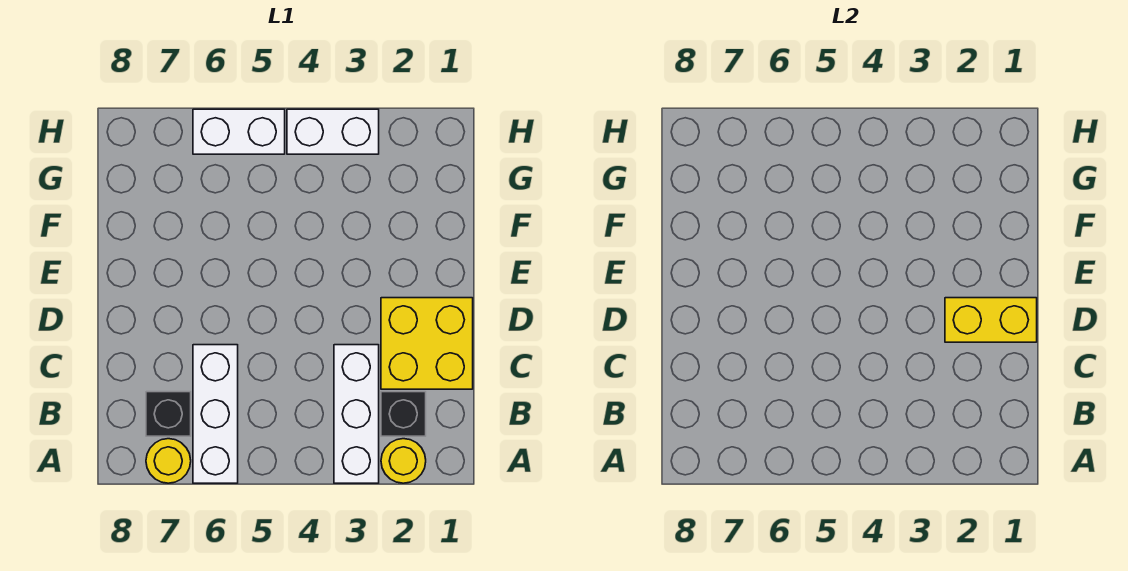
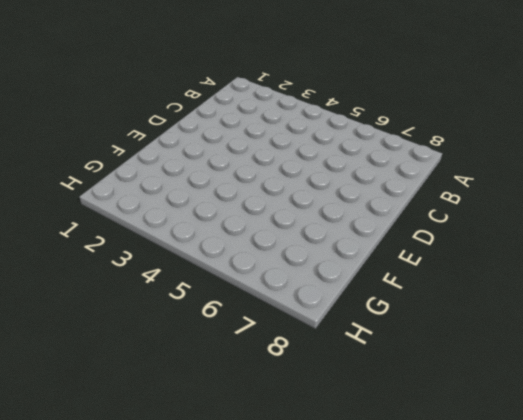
none -> yellow 1x1 round brick [381,439,426,483]
none -> white 1x3 brick [334,345,379,483]

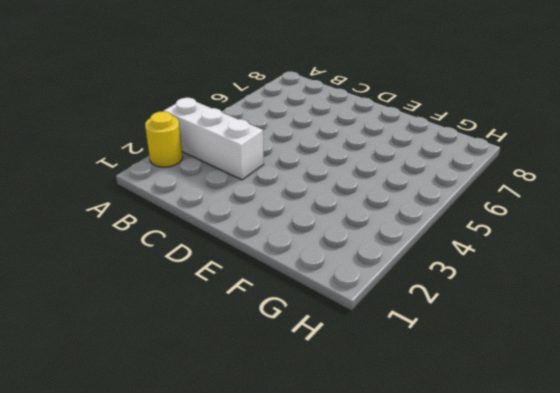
none -> white 1x3 brick [193,345,238,483]
none -> yellow 1x1 round brick [146,439,191,483]

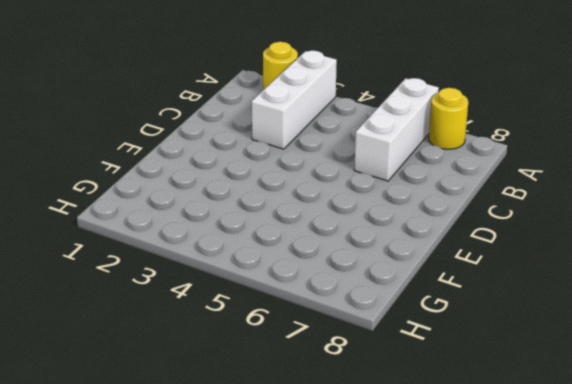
none -> black 1x1 brick [381,392,426,436]
none -> black 1x1 brick [146,392,191,436]

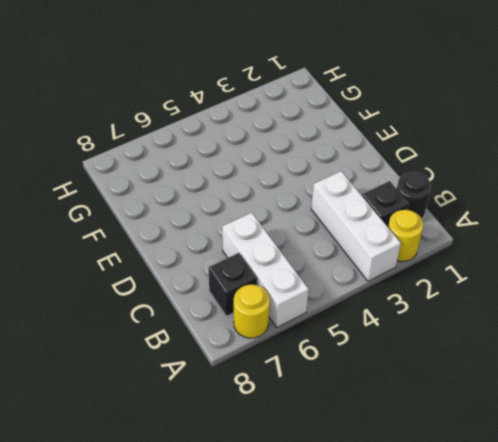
black 1x1 round brick [397,172,431,219] -> none
none -> yellow 2x2 brick [381,298,473,389]
none -> white 1x2 brick [287,109,379,154]

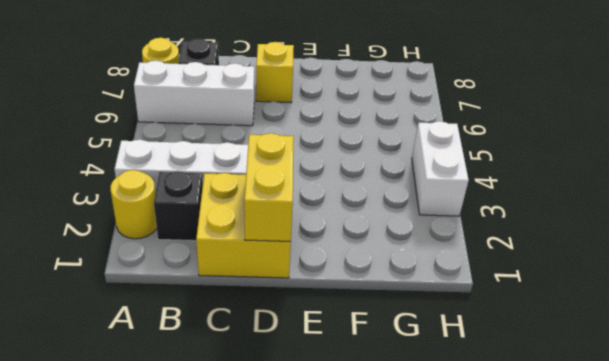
yellow 1x1 brick [256,42,294,103] -> none
none -> white 1x2 brick [193,109,285,154]

